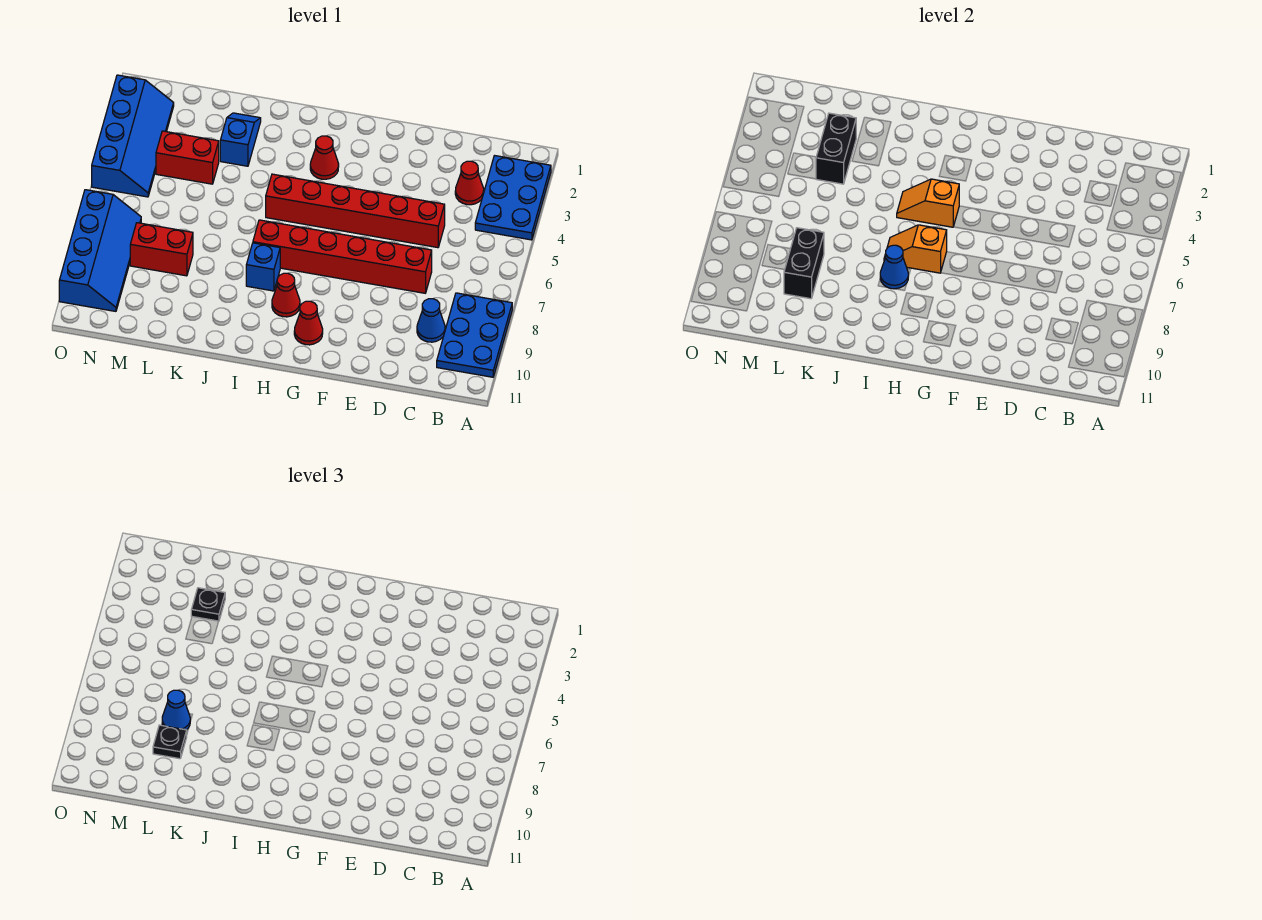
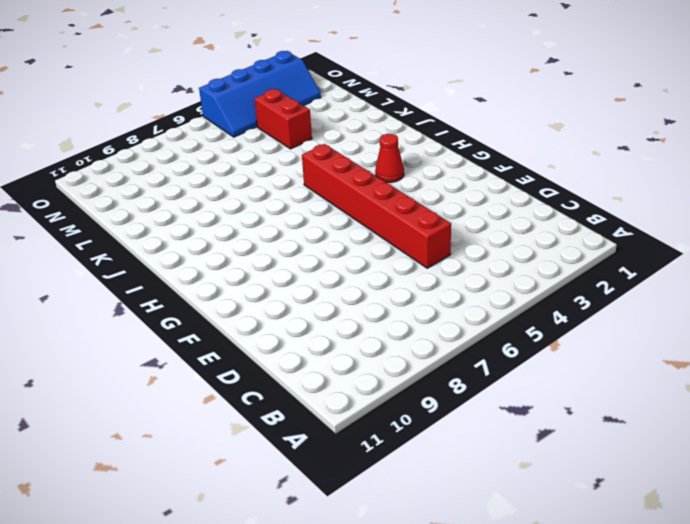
none -> blue 2x3 plate [475,156,551,240]
none -> blue 2x3 plate [437,293,512,377]
none -> red 1x1 cone [455,161,484,205]

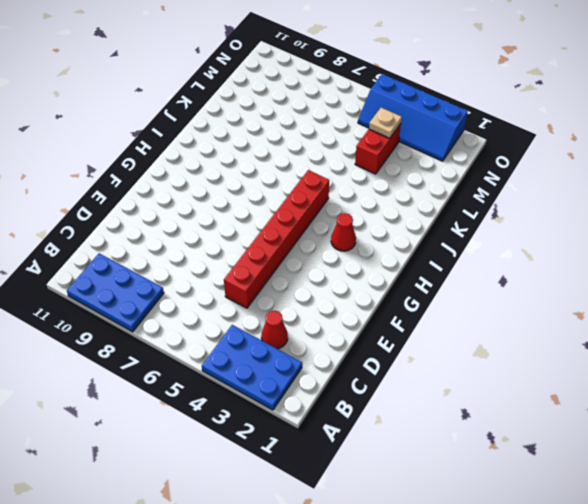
tan 1x1 plate [369,108,402,138] -> none
none -> blue 1x1 cone [417,299,445,342]
none -> red 1x6 brick [253,220,432,293]
none -> red 1x1 cone [294,301,323,345]

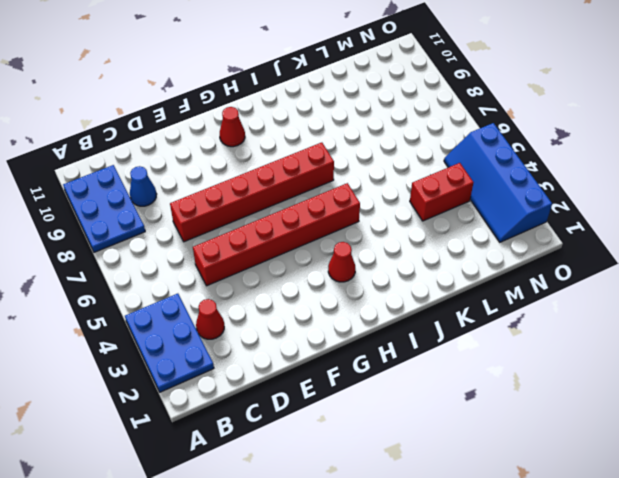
none -> red 1x1 cone [272,273,300,317]
none -> blue 1x1 brick [246,243,280,291]
none -> blue 1x2 slope [220,113,261,166]

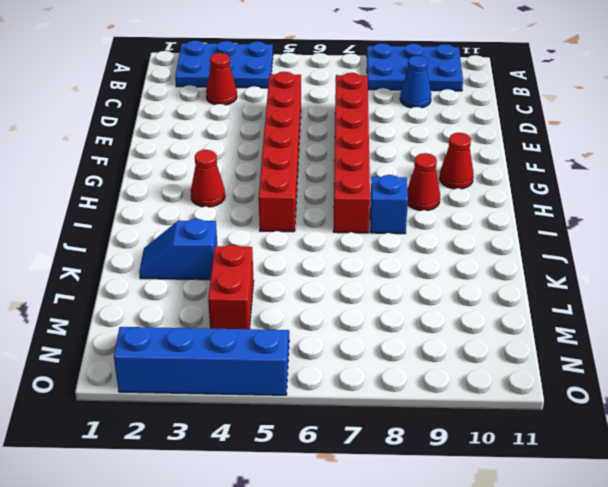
none -> red 1x2 brick [130,223,193,276]
none -> blue 2x4 slope [59,190,141,311]
none -> orange 1x2 slope [897,179,959,227]

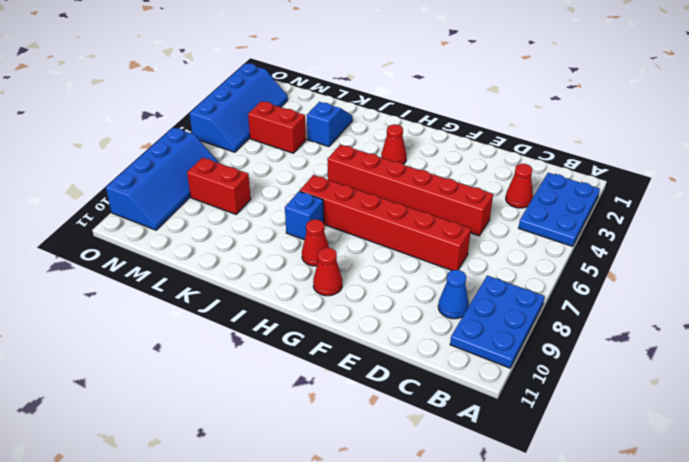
none -> orange 1x2 slope [897,179,959,227]
none -> orange 1x2 slope [884,225,947,273]
none -> blue 1x1 cone [880,245,908,289]

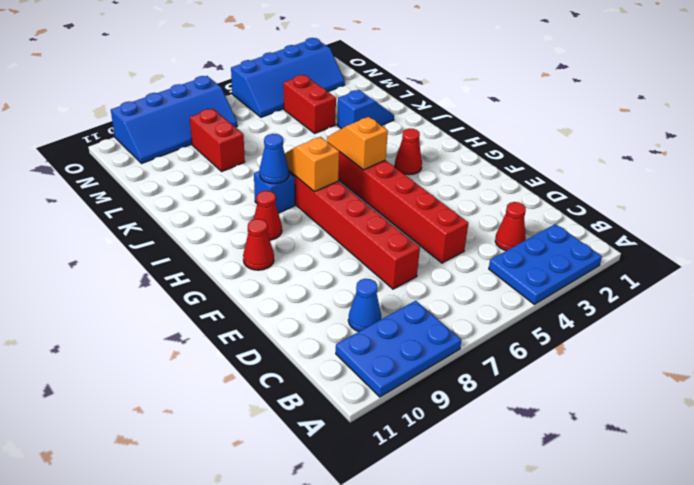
none -> black 1x2 brick [816,113,856,184]
none -> black 1x2 brick [784,228,824,299]
none -> black 1x1 plate [191,588,225,621]

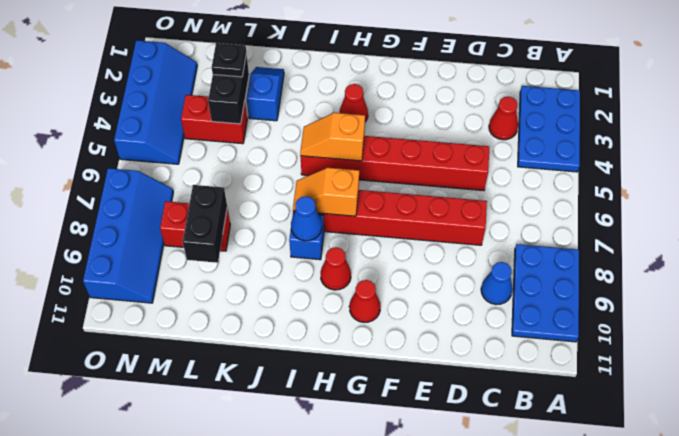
none -> blue 1x1 cone [162,690,190,730]
none -> black 1x1 plate [153,725,187,759]

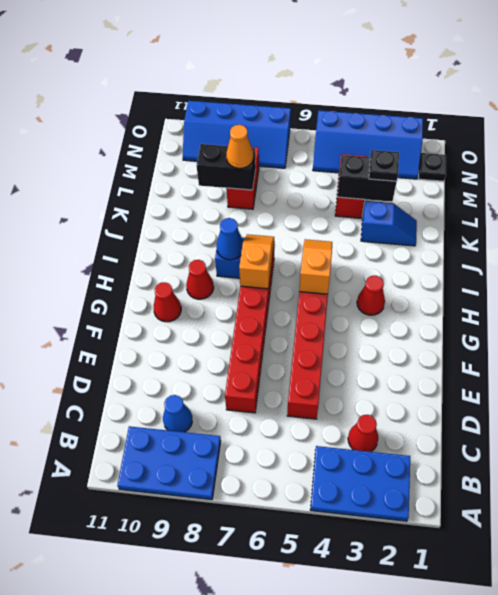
orange 1x1 cone [226,125,254,168] -> blue 1x1 cone [162,690,190,730]
black 1x1 plate [419,153,446,181] -> black 1x1 plate moved to [153,725,187,759]

